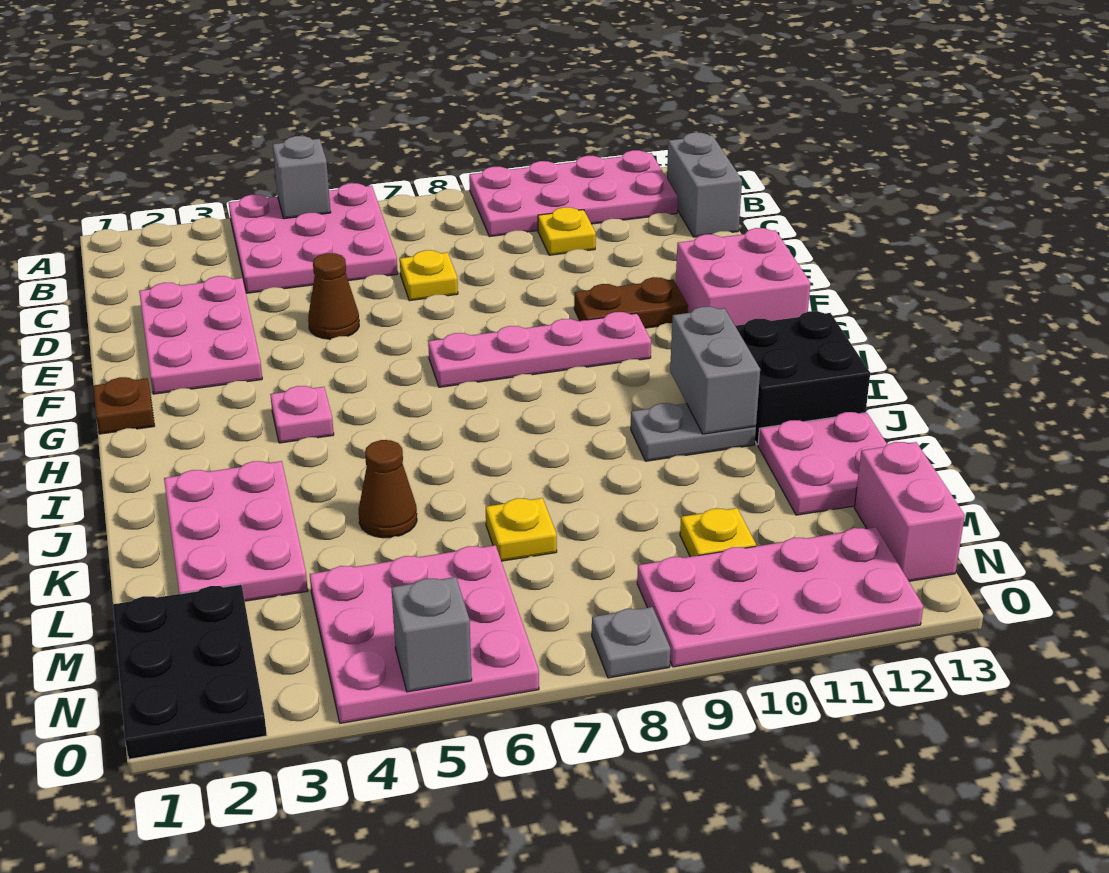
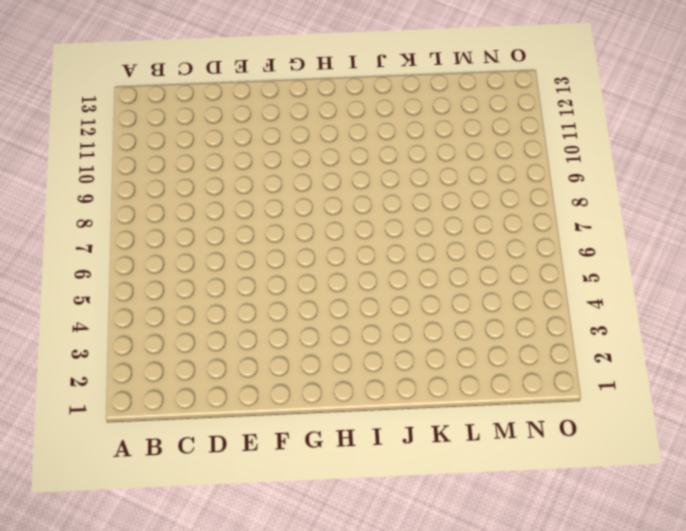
none -> pink 3x3 plate [229,183,398,293]
none -> pink 2x4 plate [469,150,678,237]
none -> grey 1x2 brick [667,132,742,237]

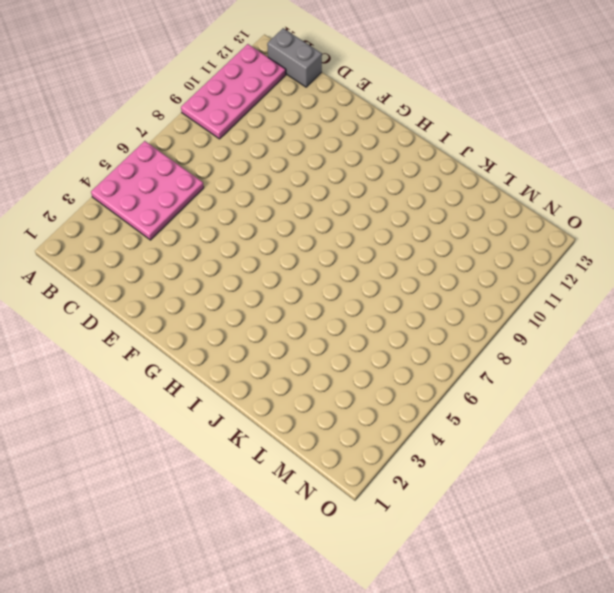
none -> yellow 1x1 plate [538,207,596,255]
none -> pink 2x3 plate [139,276,262,394]
none -> yellow 1x1 plate [400,250,458,301]

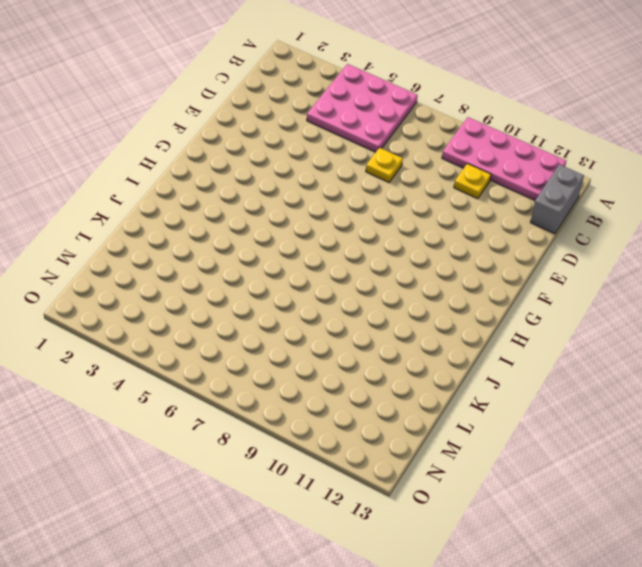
none -> pink 2x3 plate [139,276,262,394]
none -> brown 1x1 cone [308,253,359,339]
none -> brown 1x2 plate [574,277,688,328]

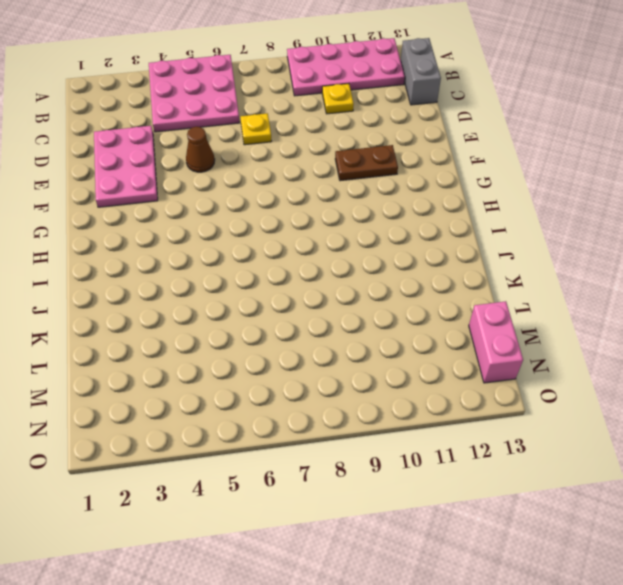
none -> pink 2x2 brick [676,228,810,326]
none -> brown 1x1 plate [93,377,154,434]
none -> pink 1x4 plate [428,312,651,387]

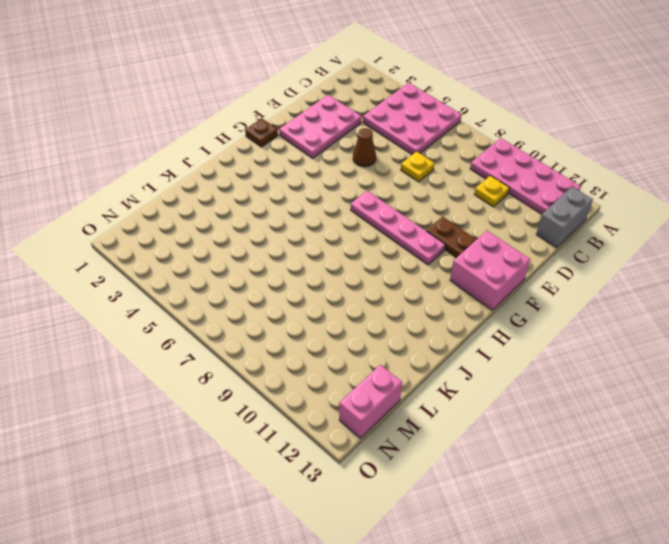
none -> pink 1x1 plate [270,386,334,443]
none -> black 2x2 brick [735,311,870,445]
none -> pink 2x3 plate [164,461,308,601]

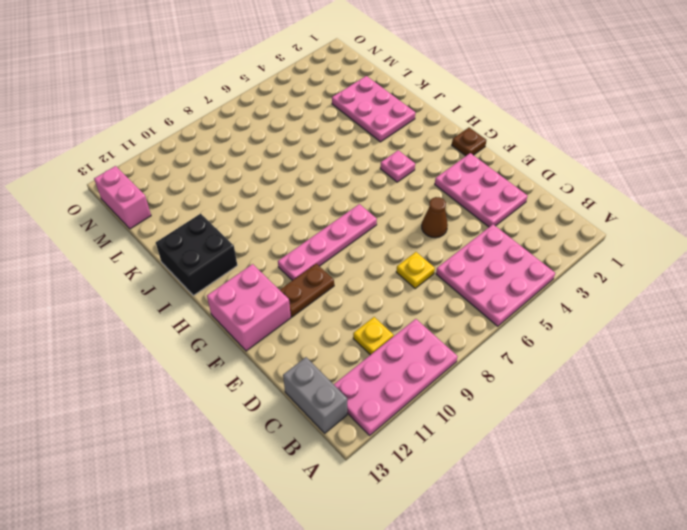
none -> grey 1x2 plate [631,403,756,461]
none -> brown 1x1 cone [359,440,417,538]
none -> pink 2x2 plate [758,412,887,515]

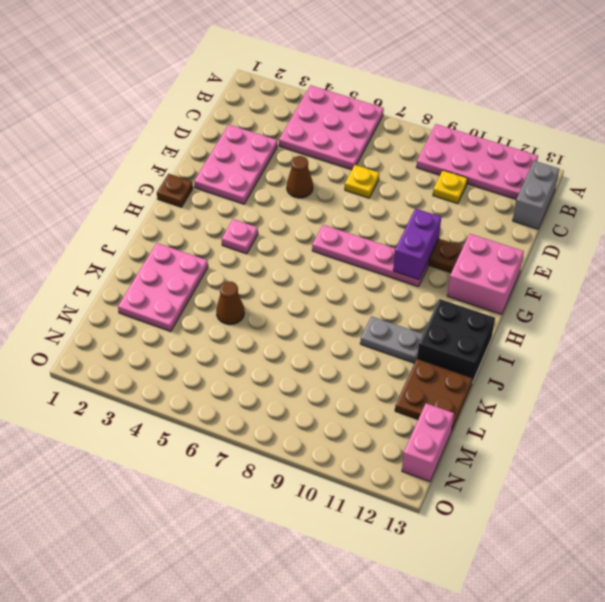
purple 1x2 brick [393,209,441,280] -> none
brown 2x2 plate [395,359,473,430] -> pink 2x2 plate [758,412,887,515]
none -> yellow 1x1 plate [486,498,557,561]
none -> black 2x3 plate [113,585,267,759]
none -> pink 3x3 plate [310,545,539,723]

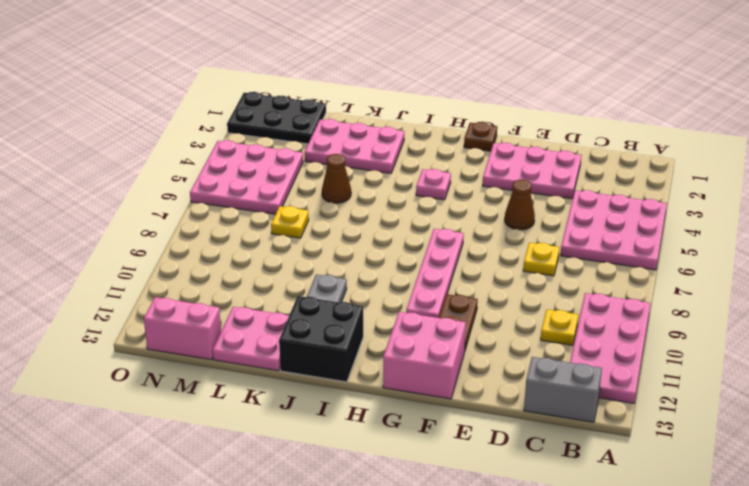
none -> yellow 1x1 plate [680,508,756,557]
none -> pink 2x4 plate [637,527,923,667]
none -> grey 1x1 plate [592,607,670,678]

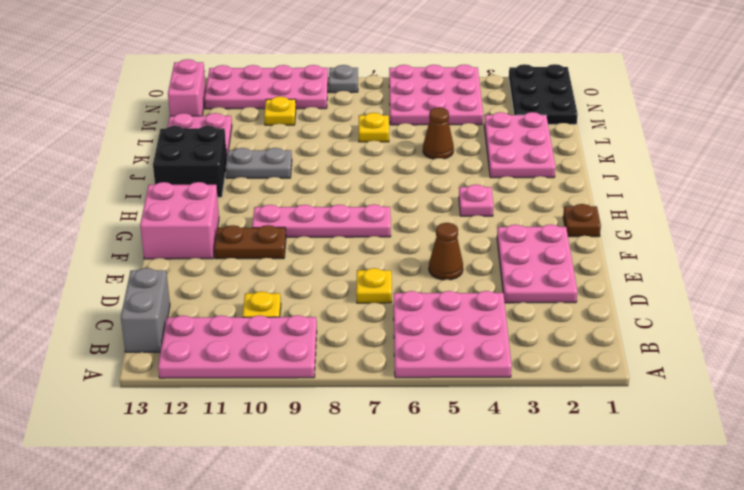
none -> grey 1x1 brick [273,136,331,219]
none -> grey 1x2 brick [670,307,760,434]
none -> grey 1x1 brick [391,577,472,692]

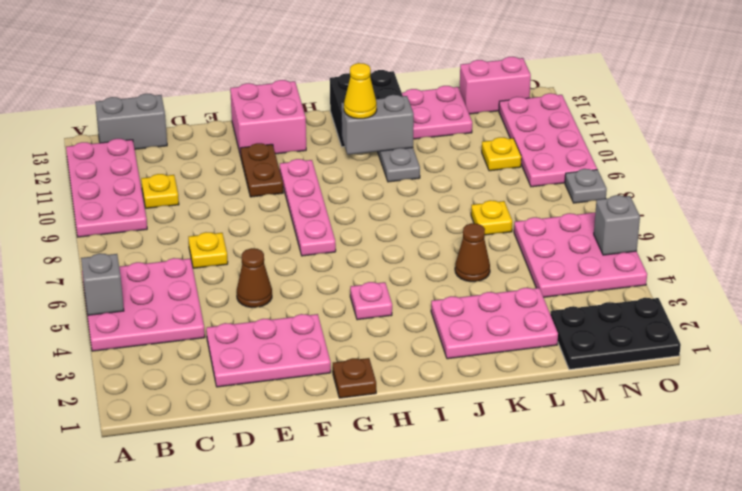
yellow 1x1 cone [344,63,377,119] -> none

